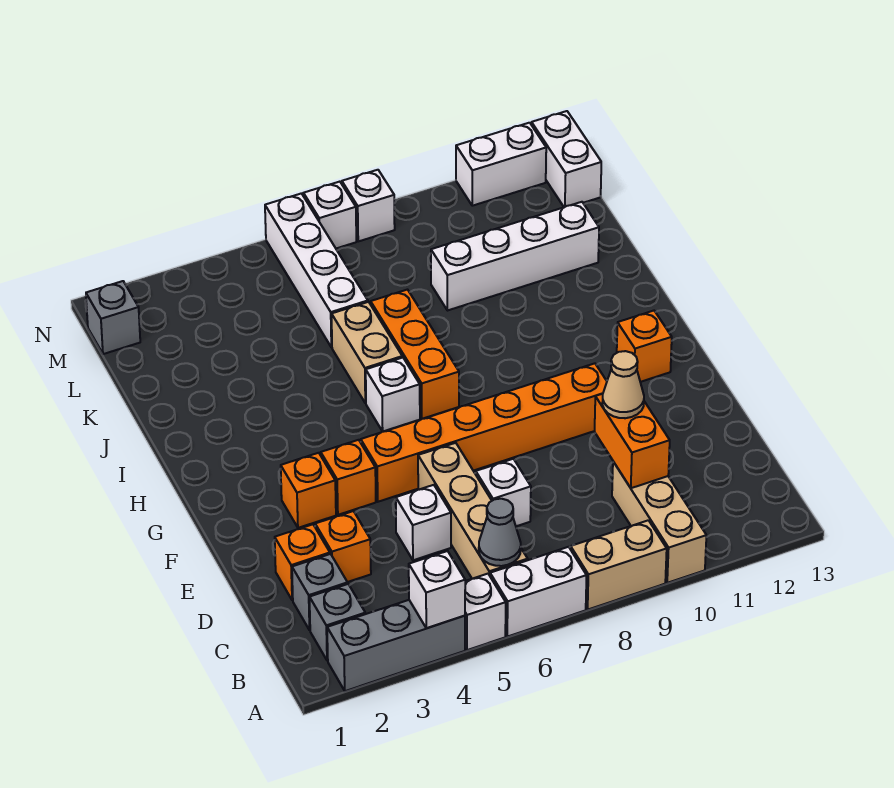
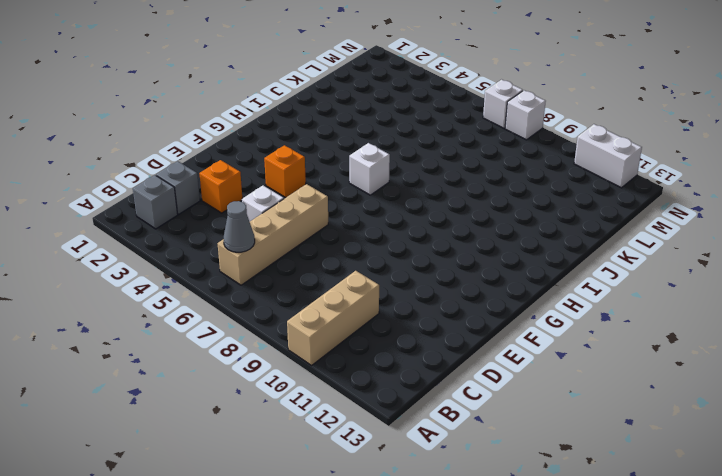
none -> grey 1x3 brick [327,600,465,691]
none -> white 1x1 brick [465,574,506,650]
none -> white 1x2 brick [490,547,587,637]
none -> tan 1x2 brick [571,520,667,609]

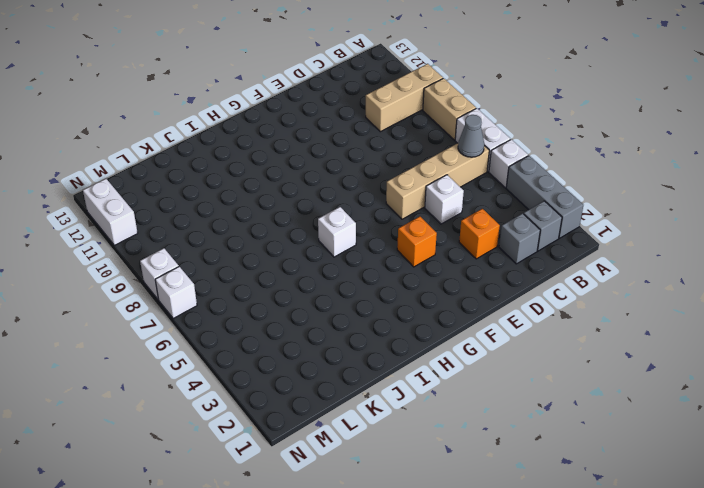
none -> orange 1x1 brick [275,524,330,600]
none -> white 1x1 brick [476,459,531,526]
none -> orange 1x1 brick [281,453,336,528]
none -> orange 1x6 brick [361,363,607,502]

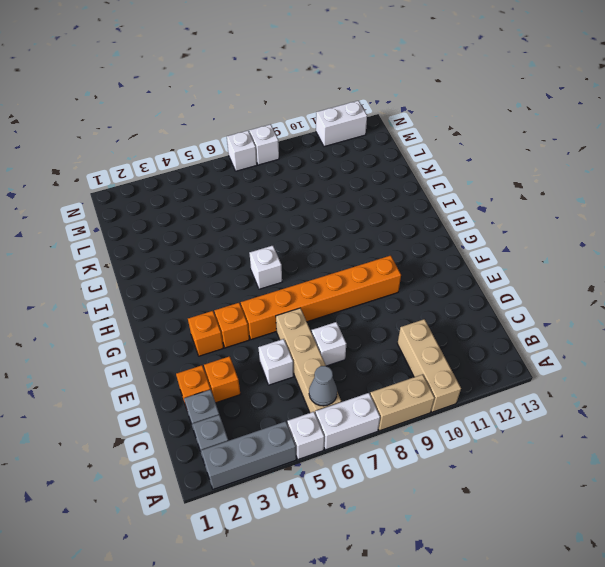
none -> orange 1x1 brick [617,311,672,382]
none -> orange 1x3 brick [371,290,459,419]
none -> tan 1x2 brick [332,302,402,403]
none -> white 1x4 brick [265,193,368,347]

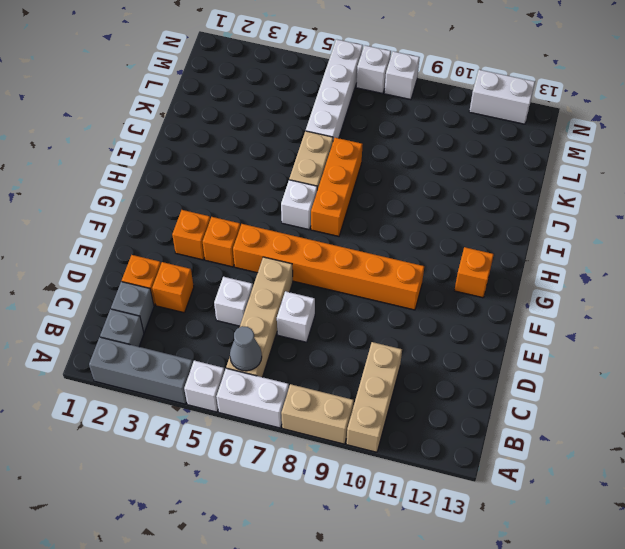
none -> white 1x4 brick [431,202,599,311]
none -> grey 1x1 brick [86,281,140,354]
none -> white 1x2 brick [532,111,601,207]
none -> white 1x1 brick [409,551,465,628]

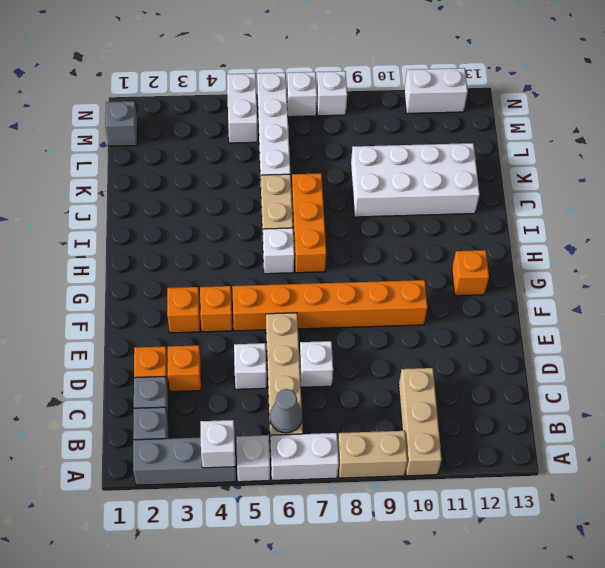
white 2x4 brick [351,143,480,217] -> white 1x4 brick [431,202,599,311]
white 1x2 brick [227,73,258,143] -> white 1x2 brick moved to [532,111,601,207]
none -> orange 1x2 brick [595,394,670,488]
none -> tan 1x1 cone [602,351,644,418]

